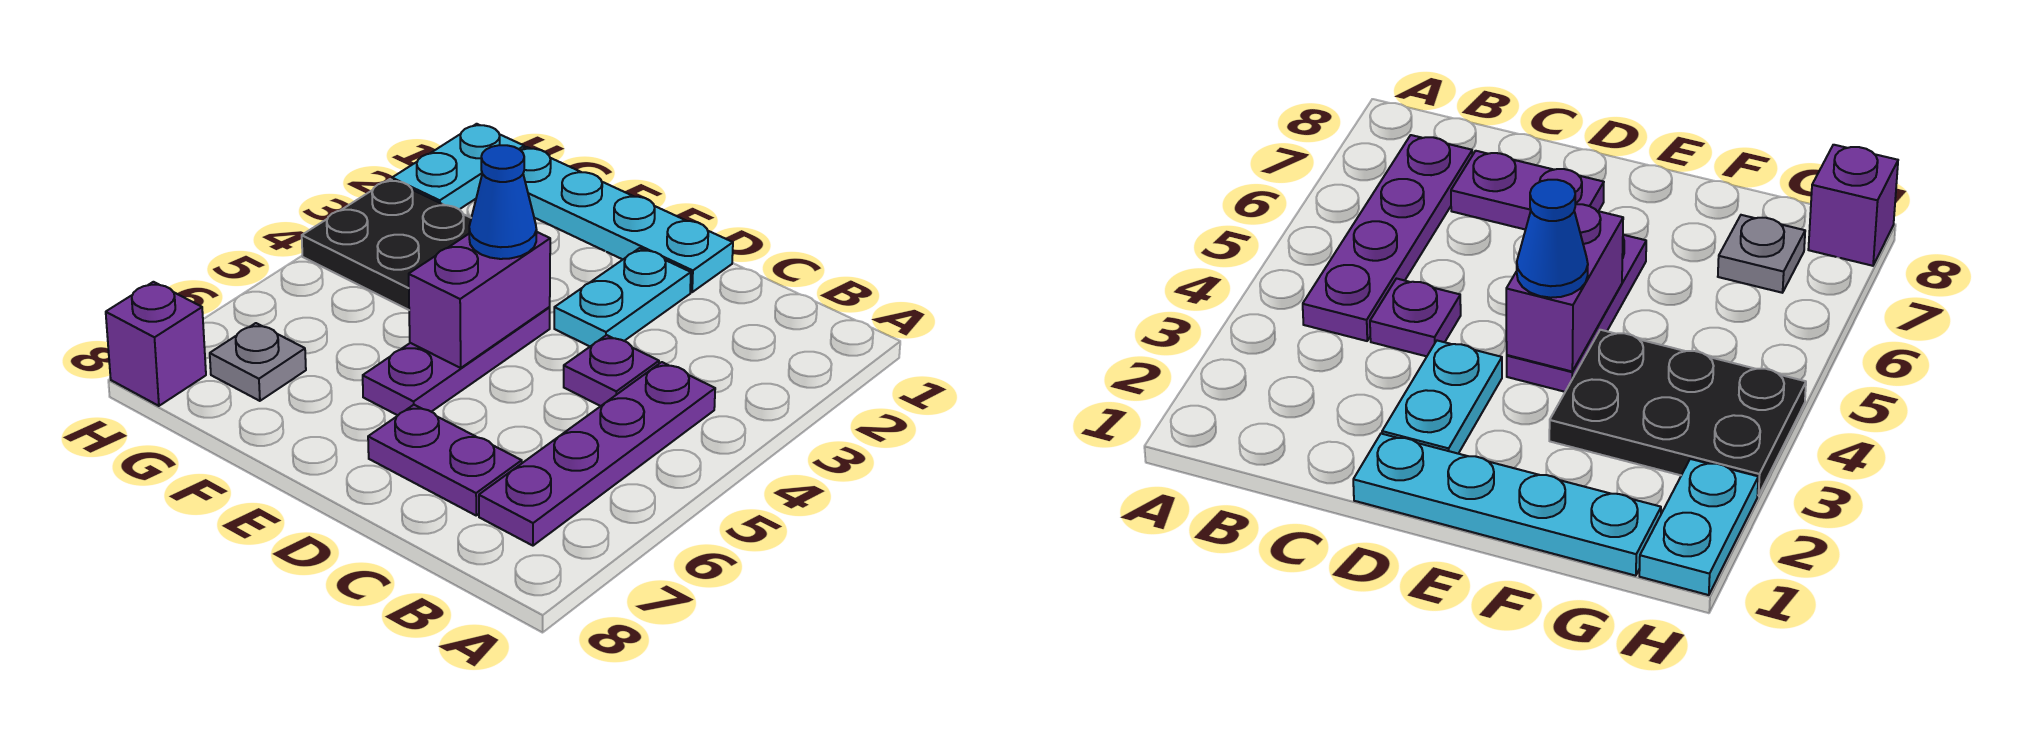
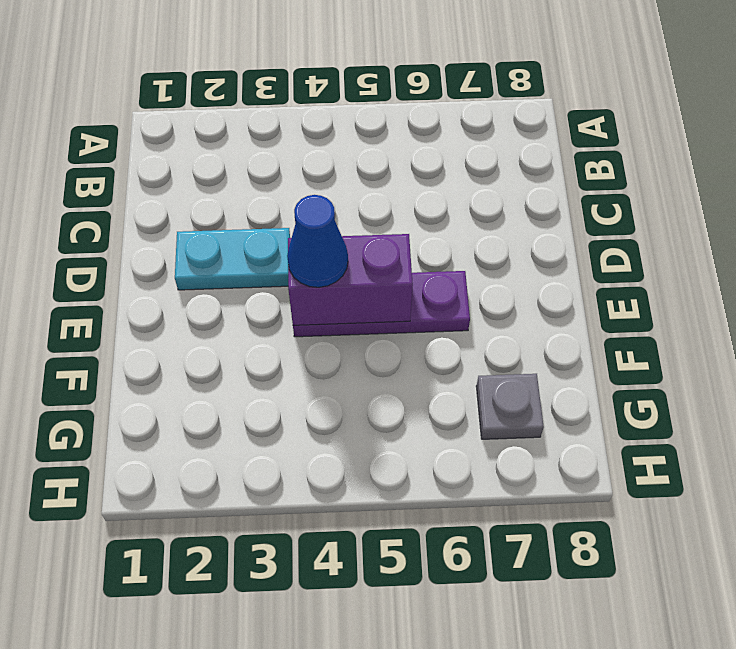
none -> purple 1x4 plate [479,362,715,546]
none -> purple 1x1 plate [564,335,659,406]
none -> purple 1x2 plate [368,405,522,515]

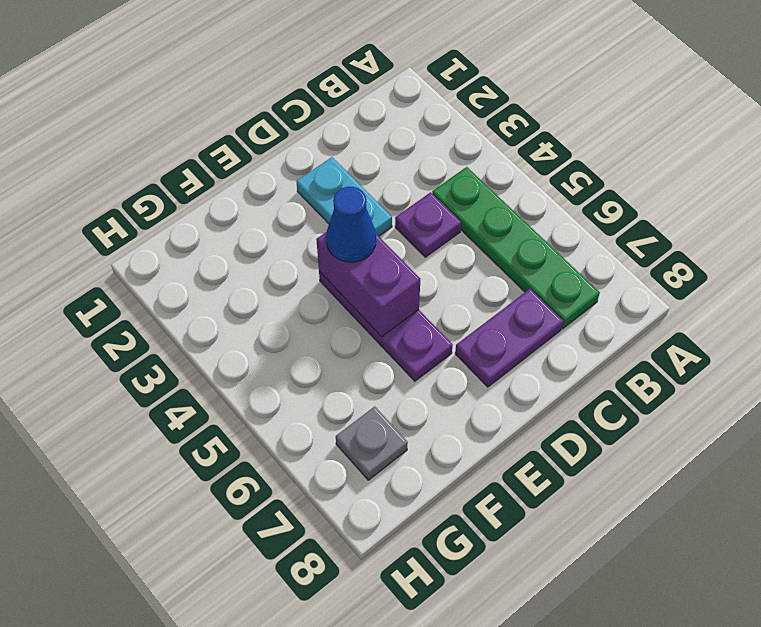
green 1x4 plate [432,167,600,329] -> purple 1x4 plate [479,362,715,546]
none -> cyan 1x4 plate [521,147,733,292]
none -> black 2x3 plate [302,179,471,310]
none -> cyan 1x2 plate [392,124,524,209]

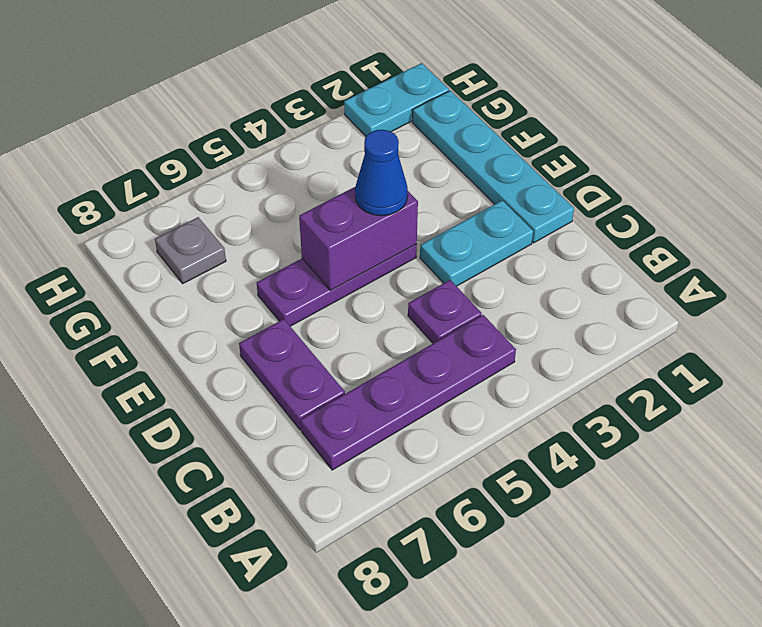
none -> black 2x3 plate [302,179,471,310]
none -> purple 1x1 brick [106,282,206,406]

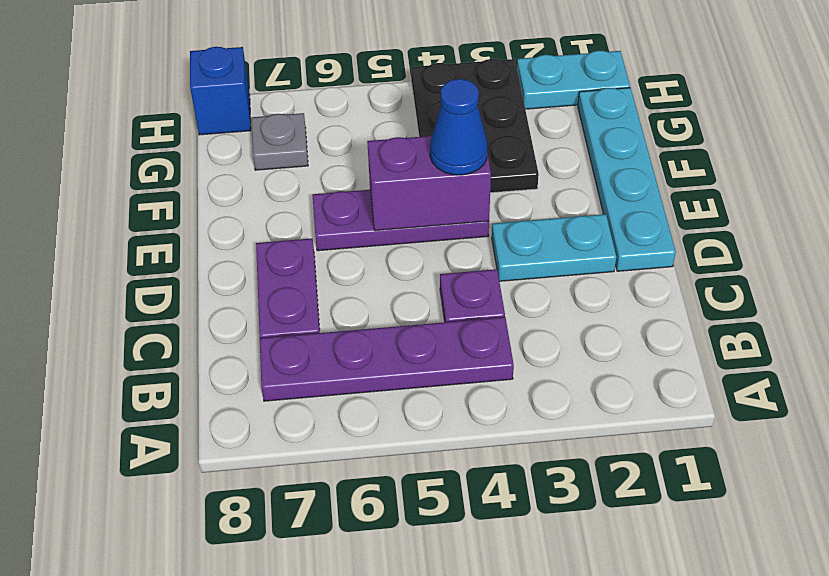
blue 1x1 brick [190,47,251,135] -> purple 1x1 brick [106,282,206,406]

